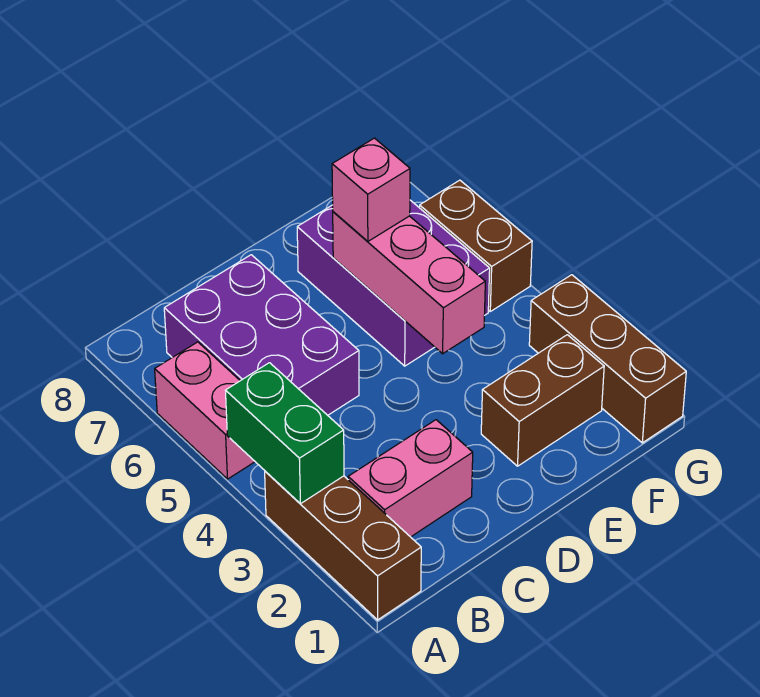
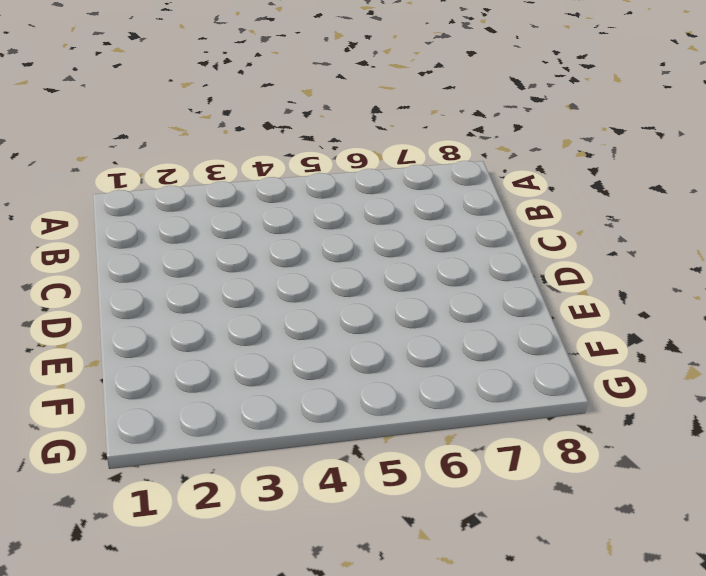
none -> brown 1x3 brick [265,471,421,620]
none -> pink 1x2 brick [155,342,255,479]

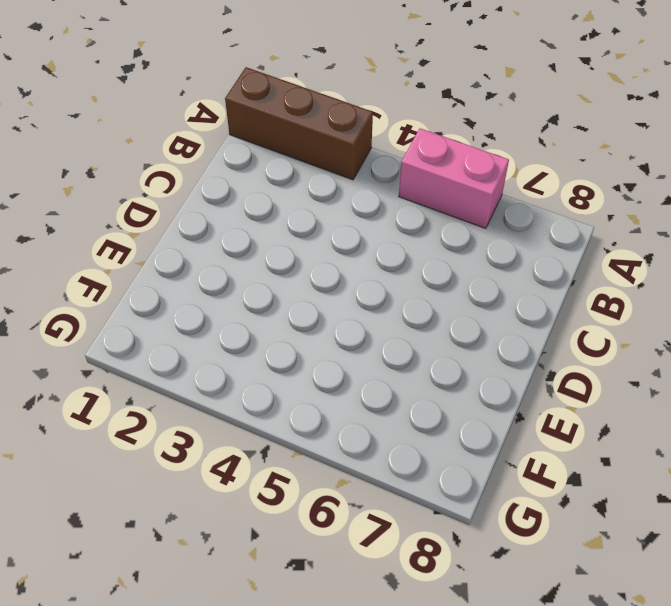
none -> pink 1x2 brick [348,420,473,537]
none -> purple 2x3 brick [164,255,359,415]

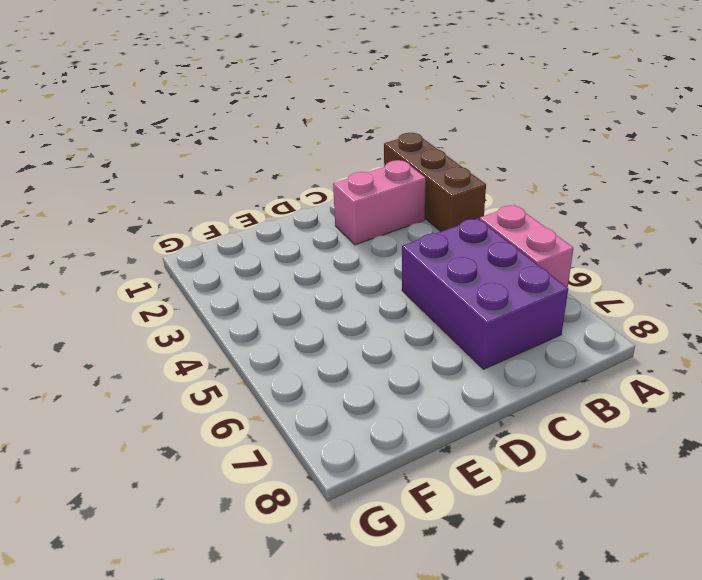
none -> brown 1x2 brick [481,335,604,466]
none -> purple 2x3 brick [297,200,490,366]

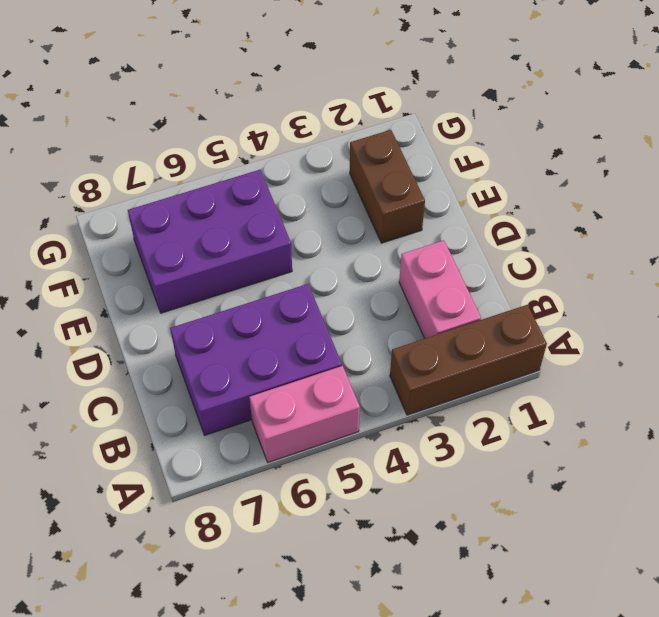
none -> brown 1x3 brick [529,275,686,443]
none -> brown 1x2 brick [420,180,532,311]

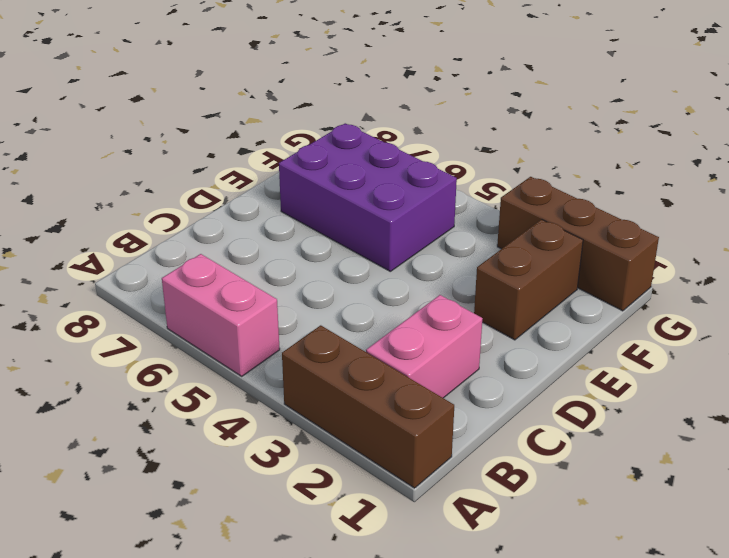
none -> purple 2x3 brick [164,255,359,415]
none -> brown 1x2 brick [420,180,532,311]

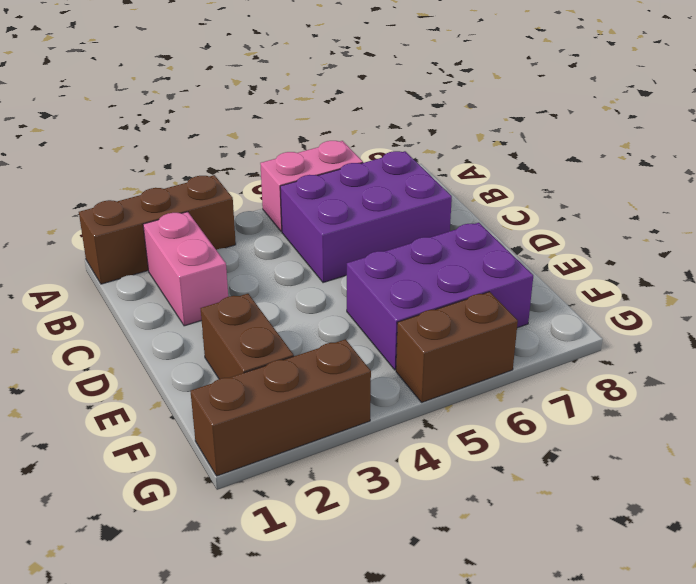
none -> green 1x2 brick [225,363,344,504]
none -> pink 1x3 brick [333,212,485,354]

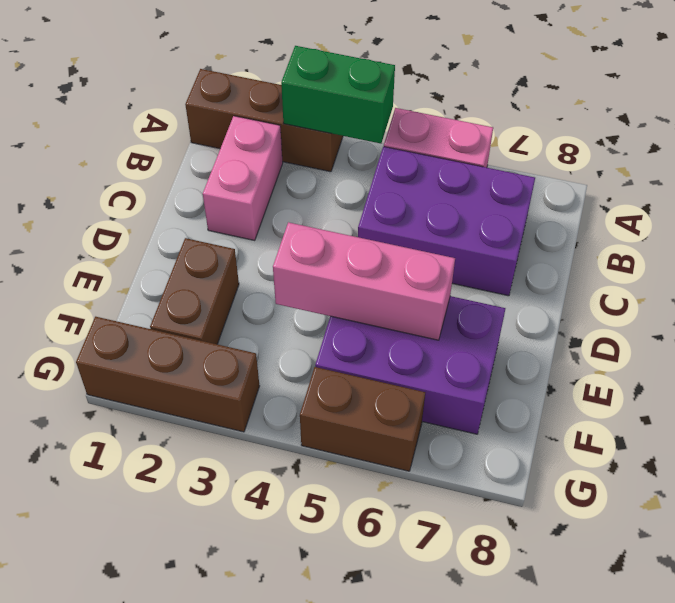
none -> pink 1x1 brick [332,138,410,241]

